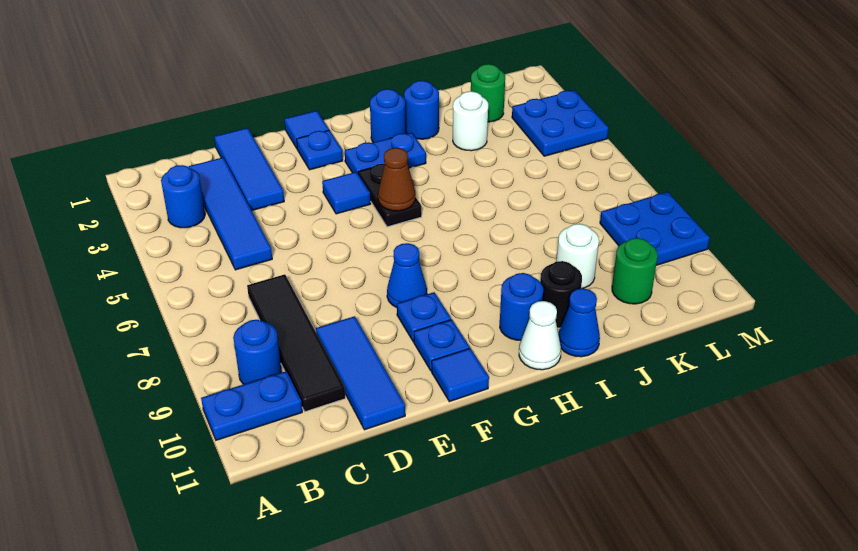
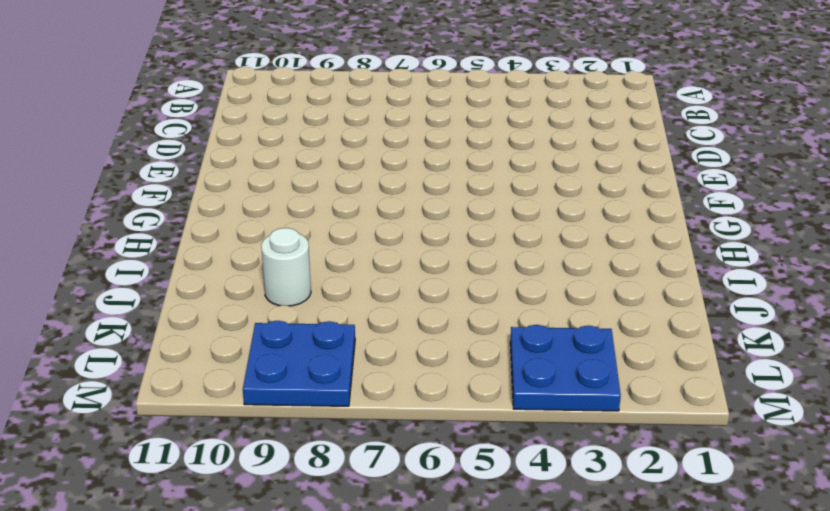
none -> blue 1x2 plate [201,371,302,440]
none -> blue 1x1 round brick [161,165,205,228]
none -> blue 1x1 round brick [233,320,282,384]

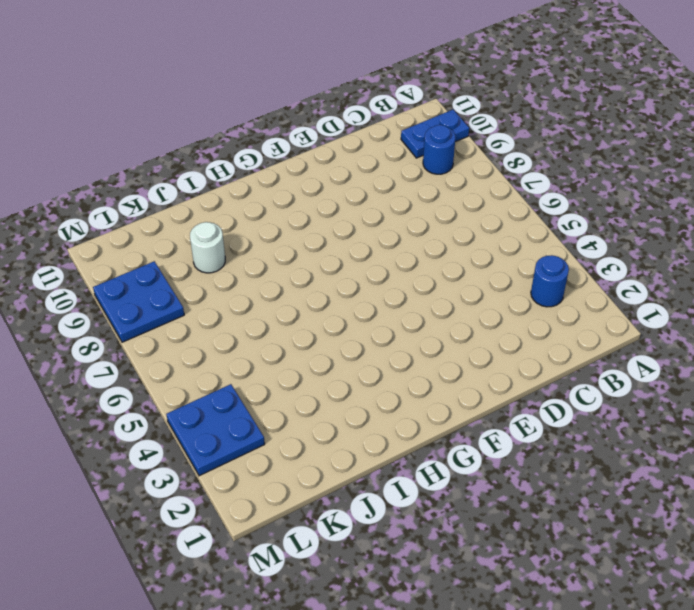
none -> blue 1x4 tile [189,157,272,270]
none -> black 1x4 tile [247,274,345,412]
none -> blue 1x3 tile [214,128,284,210]

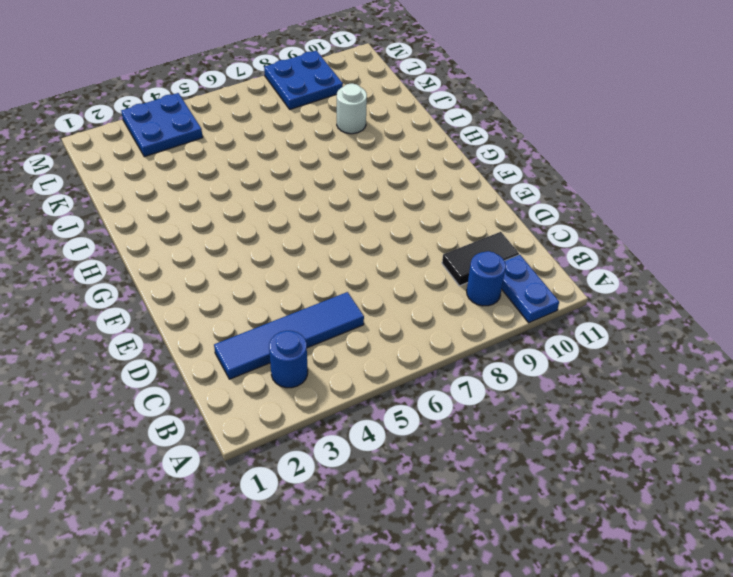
black 1x2 tile [442,232,519,286] -> black 1x4 tile [247,274,345,412]
none -> blue 1x3 tile [214,128,284,210]
none -> blue 1x3 tile [316,316,405,430]
none -> blue 1x1 tile [284,111,329,148]

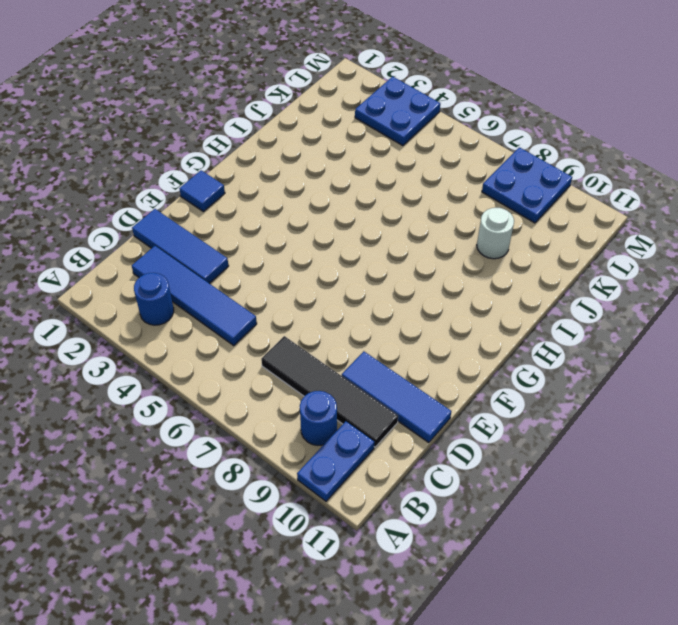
none -> blue 1x1 plate [297,130,343,170]
none -> blue 1x1 tile [322,172,371,214]
none -> blue 1x1 cone [387,243,427,308]

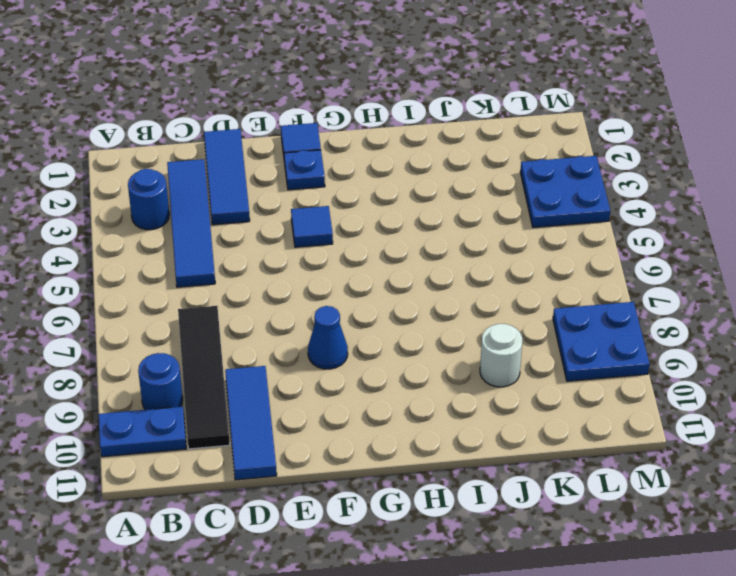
none -> blue 1x1 plate [397,292,451,342]
none -> blue 1x1 plate [414,320,470,371]
none -> blue 1x1 tile [432,348,489,402]

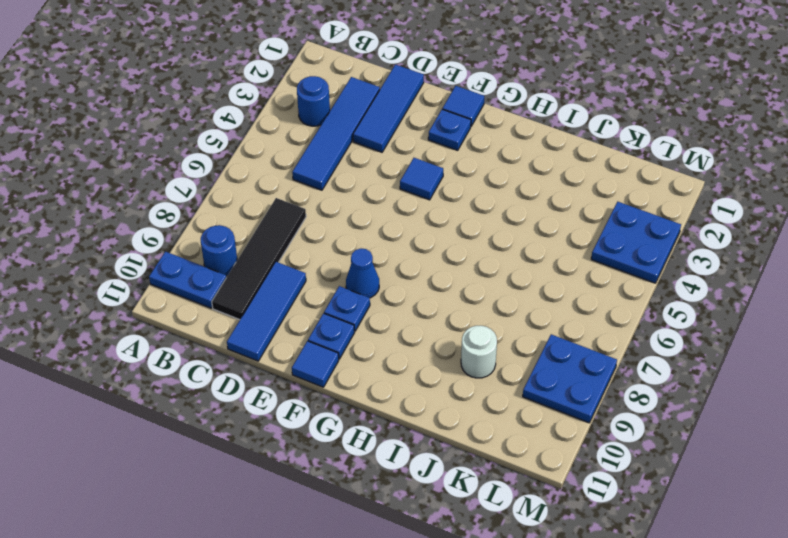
none -> blue 1x2 plate [345,133,426,173]
none -> black 1x2 plate [358,164,422,227]
none -> blue 1x1 round brick [370,89,406,143]

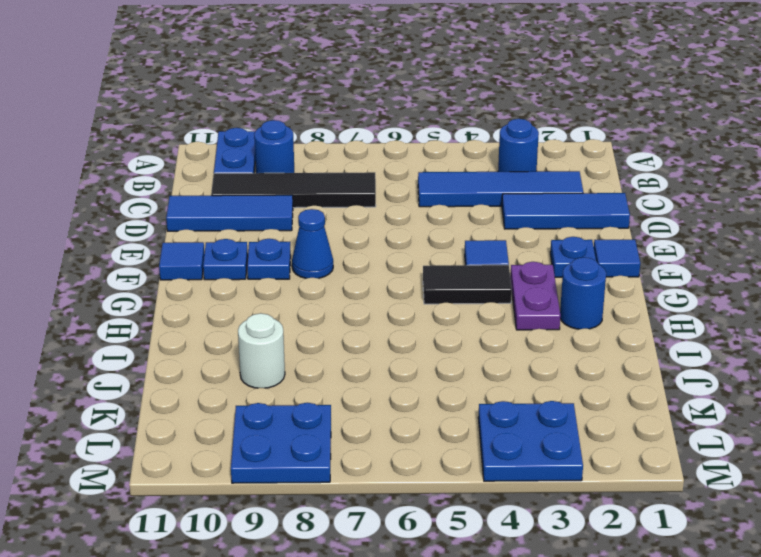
purple 1x2 plate [510,262,560,330] -> blue 1x2 plate [345,133,426,173]
black 1x2 tile [423,265,512,304] -> black 1x2 plate [358,164,422,227]
none -> blue 1x1 round brick [500,273,543,340]
none -> white 1x1 cone [519,301,561,370]
none -> blue 1x1 round brick [404,81,439,139]

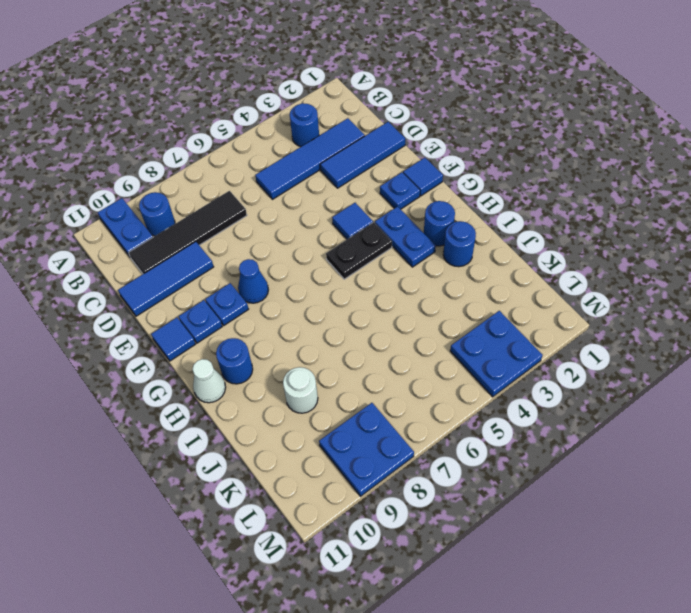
none -> black 1x1 round brick [540,261,582,328]
none -> blue 1x1 cone [558,288,600,357]
none -> white 1x1 round brick [453,91,488,151]

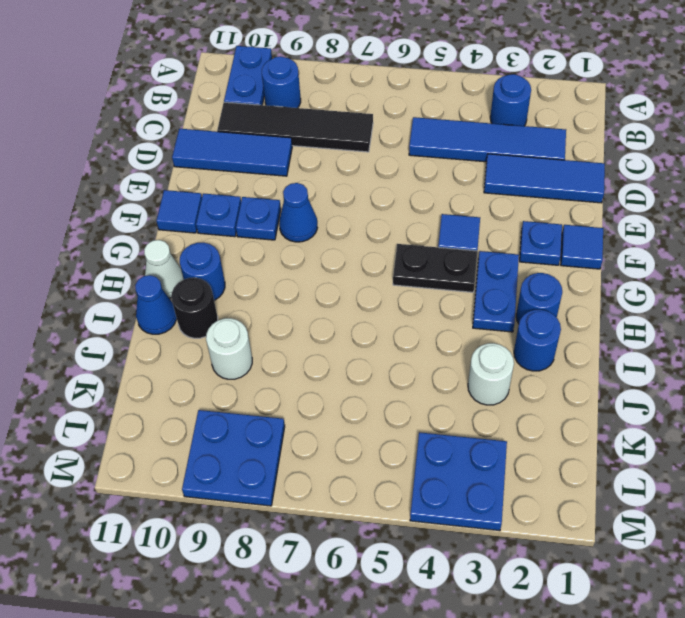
none -> green 1x1 round brick [471,64,505,122]
none -> green 1x1 round brick [612,238,658,304]
none -> brown 1x1 cone [378,148,415,211]

